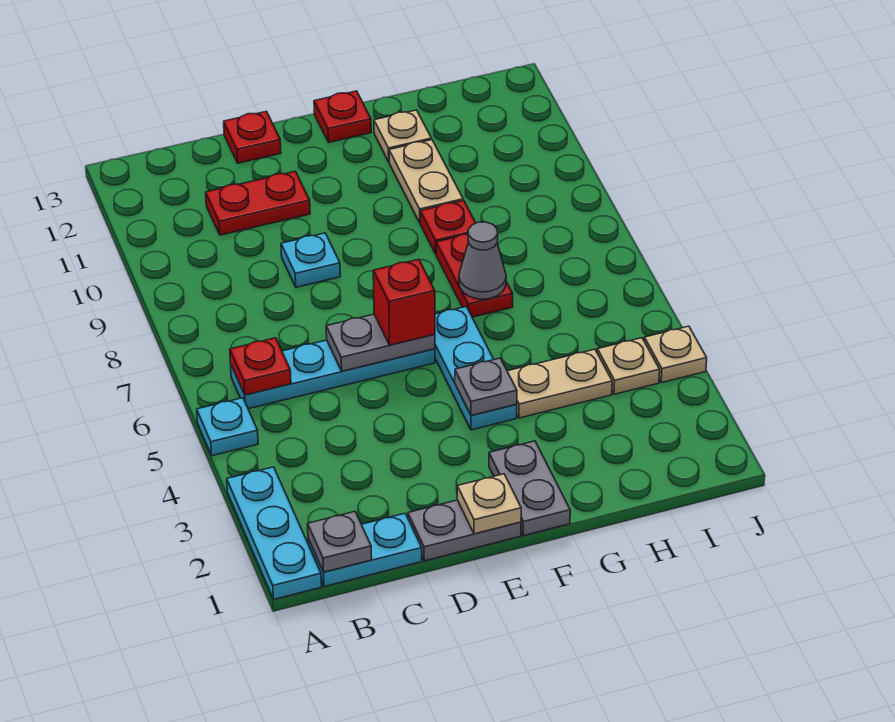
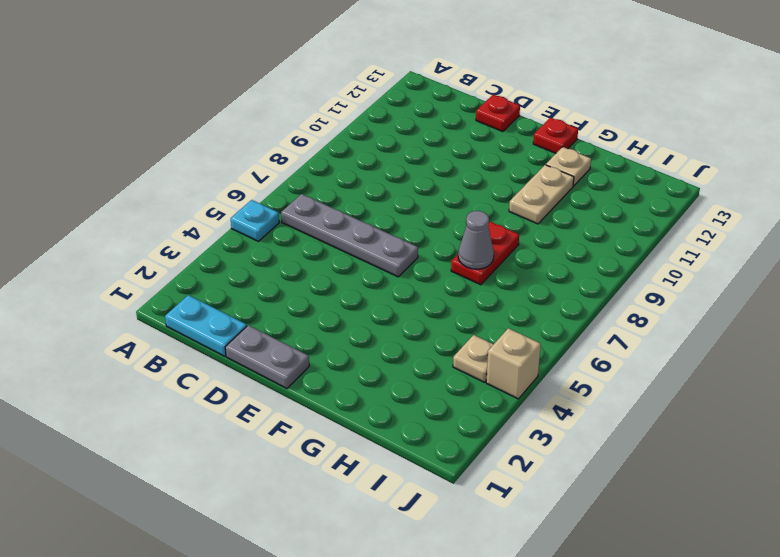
grey 1x4 plate [281,194,418,277] -> cyan 1x4 plate [231,340,435,409]
tan 1x1 brick [486,328,541,399] -> tan 1x1 plate [644,326,707,383]
none -> cyan 1x3 plate [227,467,322,599]
none -> red 1x2 plate [206,171,310,235]
none -> cyan 1x1 plate [281,233,340,287]

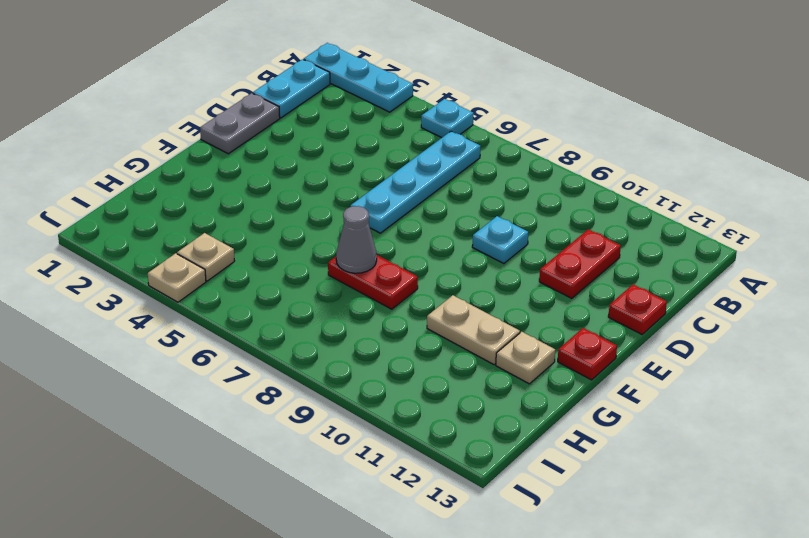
none -> grey 1x2 plate [489,441,570,536]
none -> cyan 1x3 plate [435,307,517,430]
none -> tan 1x2 plate [507,349,612,418]

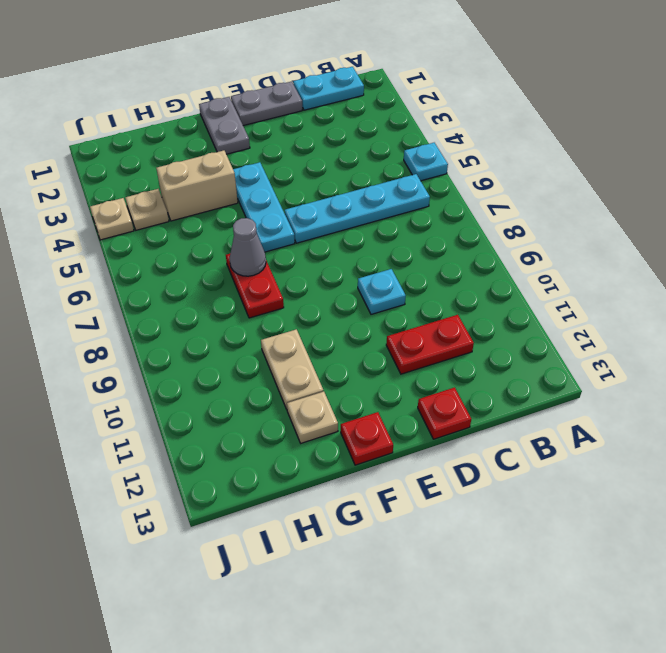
tan 1x2 brick [156,150,238,221] -> tan 1x2 plate [507,349,612,418]
none -> cyan 1x3 plate [227,467,322,599]
none -> red 1x1 plate [420,200,476,254]
none -> grey 1x1 plate [308,512,372,572]

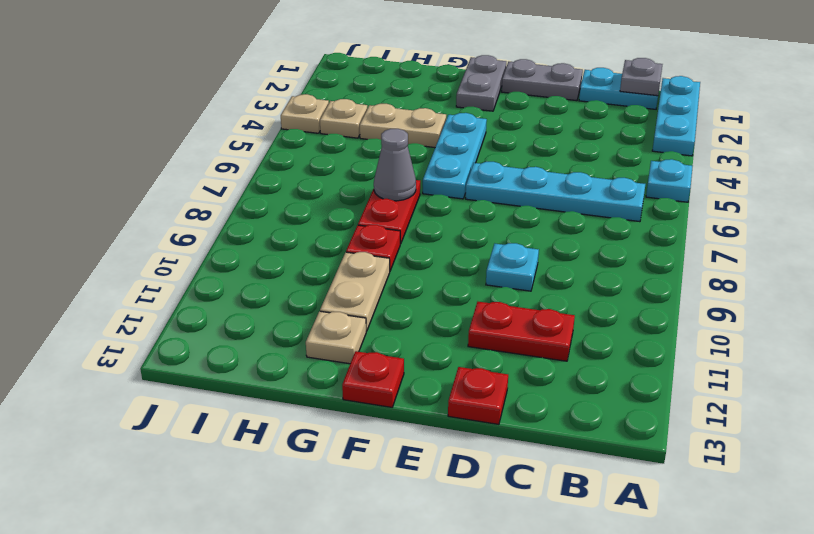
none -> red 1x1 plate [230,338,291,395]
none -> grey 1x2 plate [326,314,435,371]
none -> tan 1x1 plate [457,474,521,534]

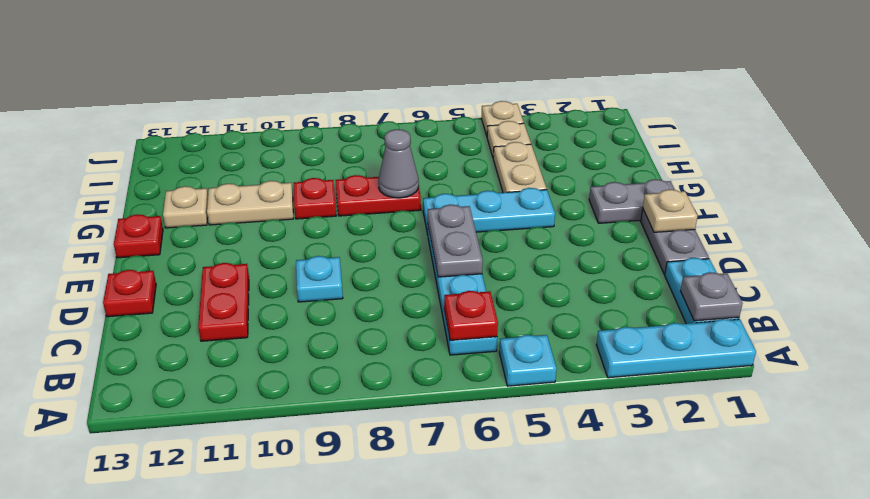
none -> grey 1x1 plate [455,358,517,416]
none -> red 1x1 brick [373,259,435,345]

